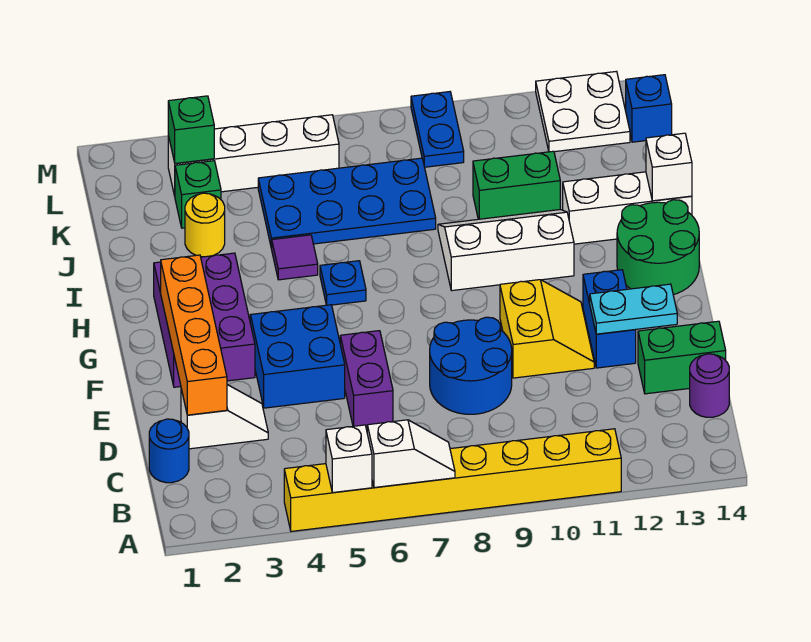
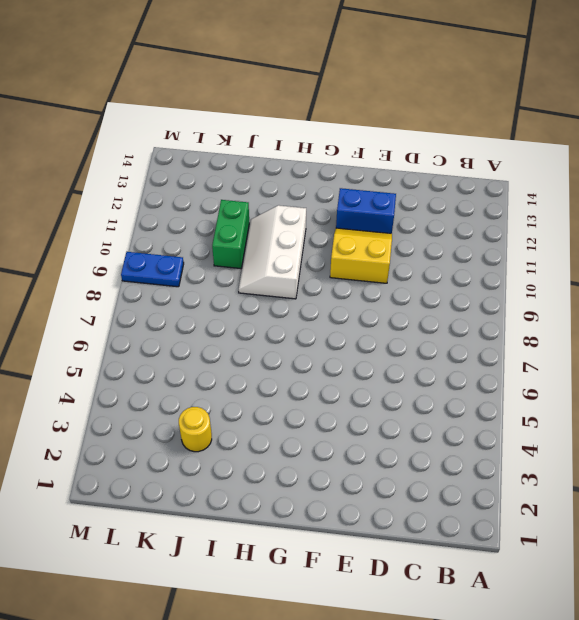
none -> yellow 1x8 brick [284,429,621,531]
none -> blue 1x1 round brick [149,419,189,483]
none -> purple 1x1 round brick [690,354,729,417]
none -> white 1x2 slope [181,385,268,449]

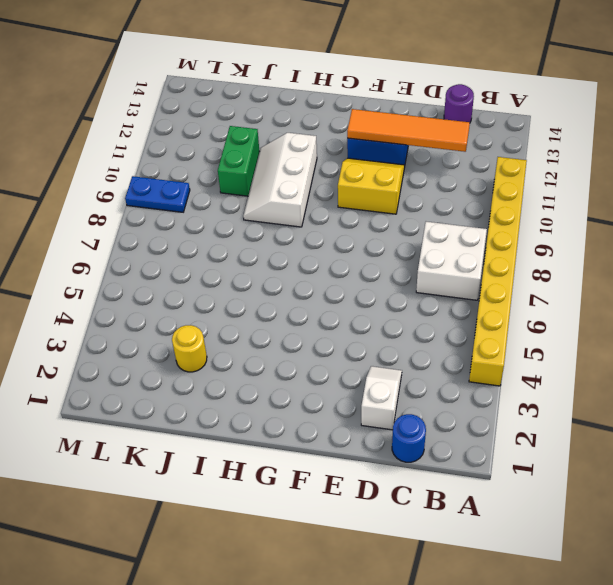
white 2x2 brick [416,222,487,300] -> none
orange 1x4 tile [347,109,470,152] -> cyan 1x2 plate [590,284,677,334]
none -> purple 1x2 brick [340,331,393,427]
none -> blue 2x2 round brick [430,317,512,414]
none -> green 1x2 brick [638,321,726,394]
none -> blue 2x2 brick [250,305,345,408]

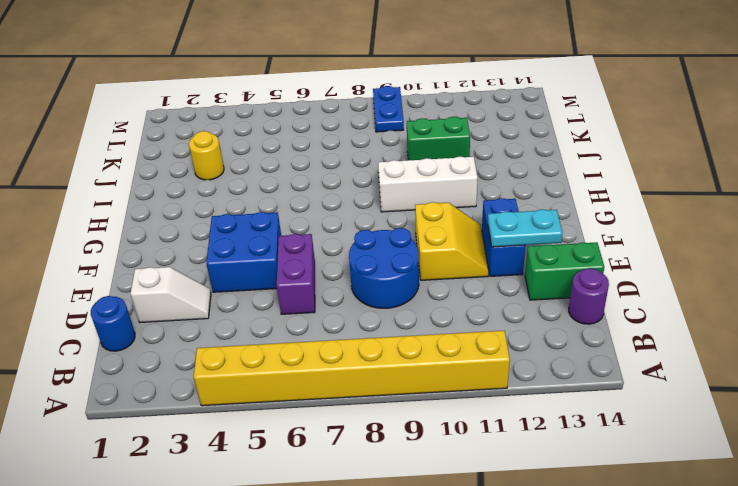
none -> purple 2x3 brick [154,253,255,387]
none -> green 2x2 round brick [617,200,699,295]
none -> blue 1x1 plate [320,261,366,305]
none -> purple 1x1 tile [272,235,318,280]

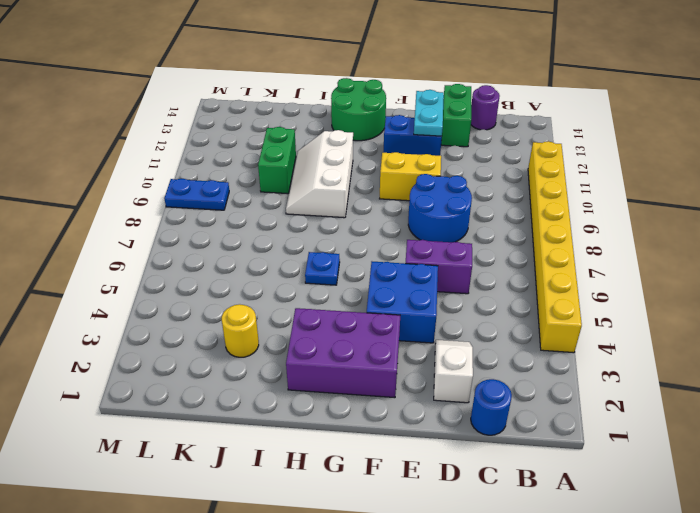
none -> purple 1x1 tile [272,235,318,280]
none -> white 1x3 brick [563,172,692,244]
none -> blue 2x4 plate [258,158,436,249]
none -> green 1x1 brick [175,161,221,228]

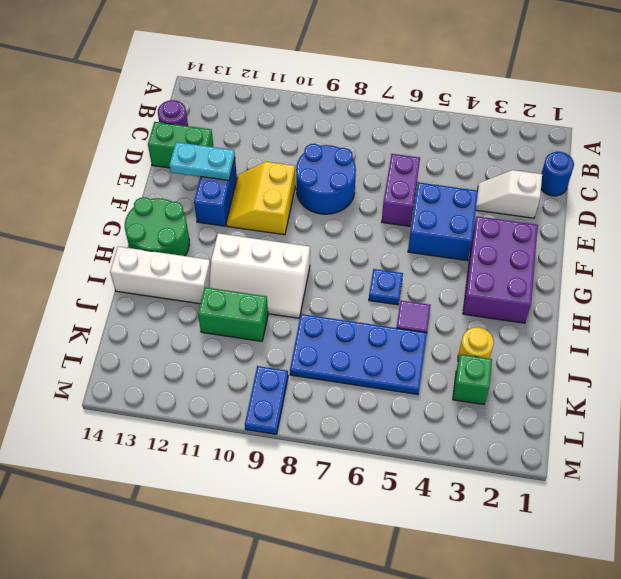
none -> yellow 1x8 brick [284,429,621,531]
none -> white 1x4 brick [168,115,339,196]
none -> white 2x2 plate [536,71,630,152]
none -> blue 1x1 brick [626,75,672,142]

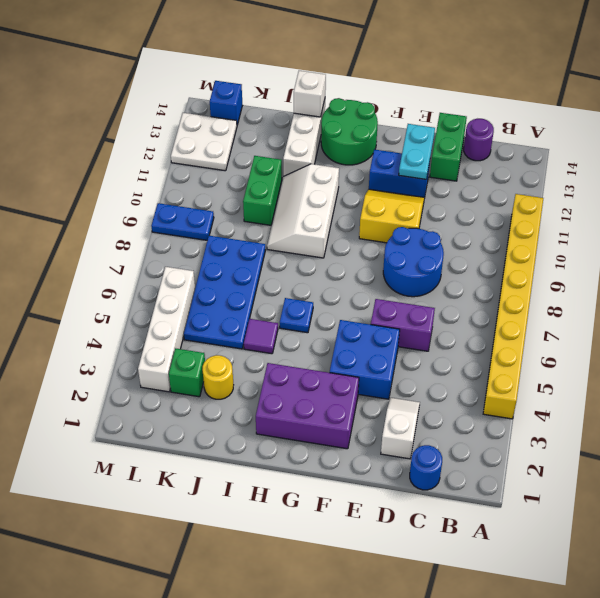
none -> white 1x1 brick [326,425,372,493]
none -> white 1x2 slope [367,420,455,488]
none -> orange 1x4 brick [161,255,227,415]
none -> green 1x1 brick [168,96,214,163]

